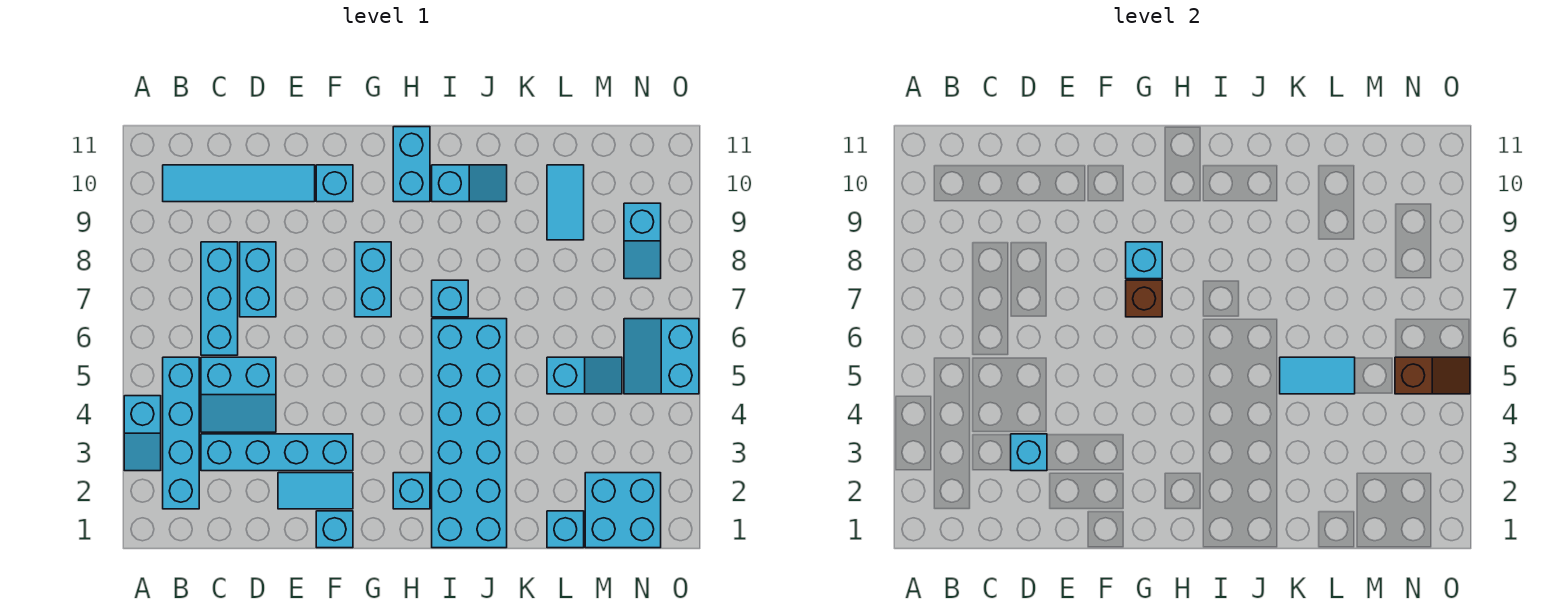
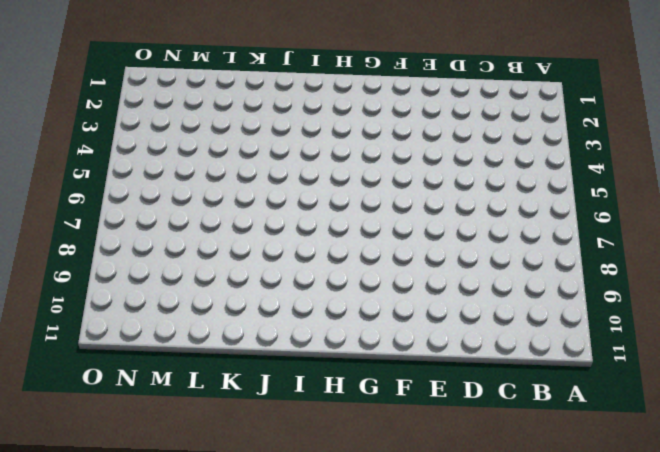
none -> cyan 1x2 slope [124,396,161,471]
none -> cyan 1x4 brick [163,357,199,509]
none -> cyan 1x4 tile [163,165,315,202]

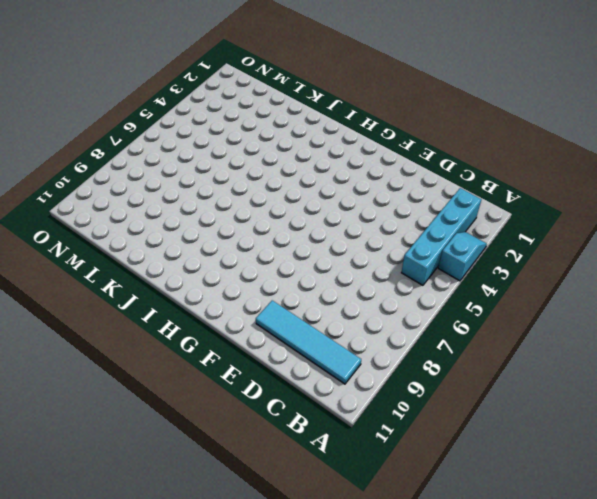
none -> cyan 1x4 brick [201,434,353,471]
none -> cyan 2x2 slope [201,357,276,432]
none -> cyan 1x3 brick [201,242,238,355]

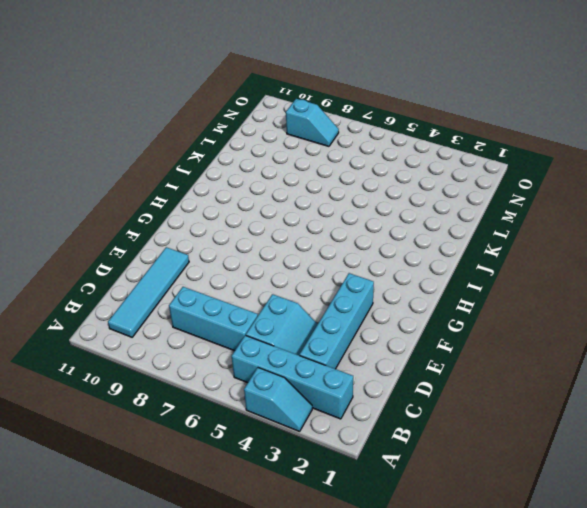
none -> cyan 1x2 brick [240,242,276,317]
none -> cyan 1x2 tile [278,473,353,509]
none -> cyan 1x1 brick [316,511,353,548]

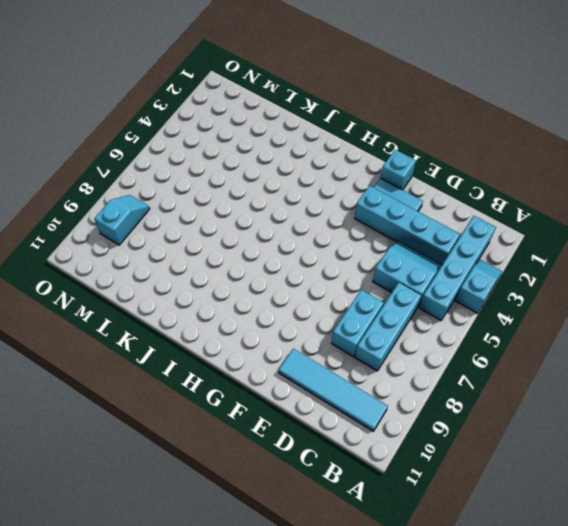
none -> cyan 1x1 brick [316,165,353,202]
none -> cyan 1x2 brick [355,242,391,317]
none -> cyan 1x1 brick [393,473,430,509]

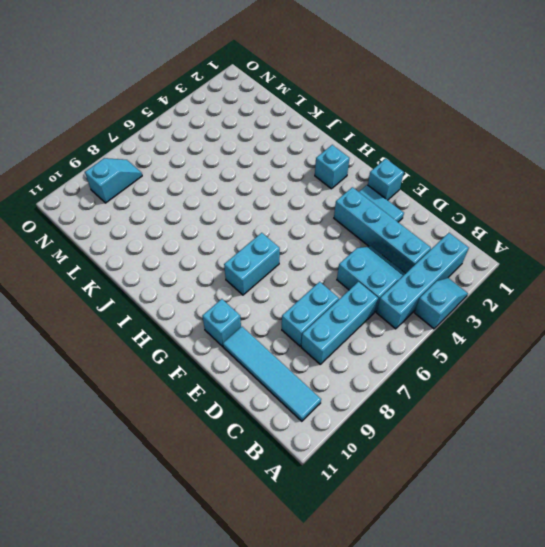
none -> cyan 1x2 brick [393,127,430,202]
none -> cyan 2x6 brick [432,319,507,548]
none -> cyan 1x1 brick [432,280,468,317]

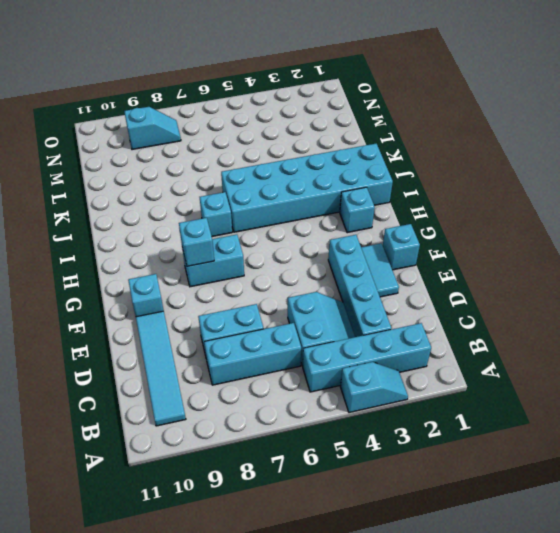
none -> cyan 1x2 brick [393,127,430,202]
none -> cyan 1x2 slope [432,165,507,202]
none -> cyan 1x1 brick [547,511,584,548]

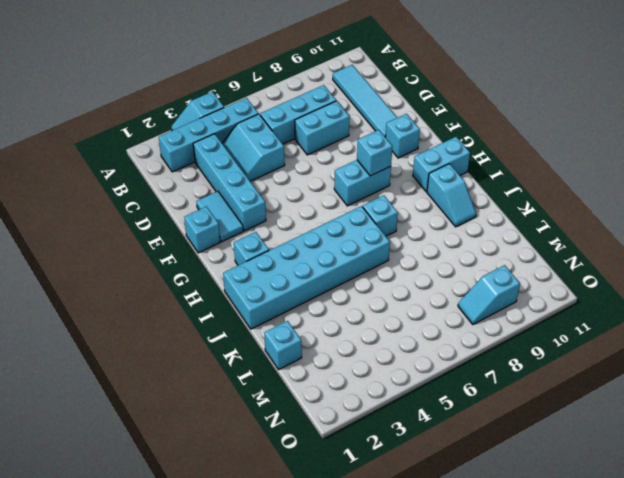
none -> cyan 1x2 slope [547,357,622,394]
none -> cyan 1x2 tile [547,165,584,240]
none -> cyan 2x2 brick [585,473,661,548]

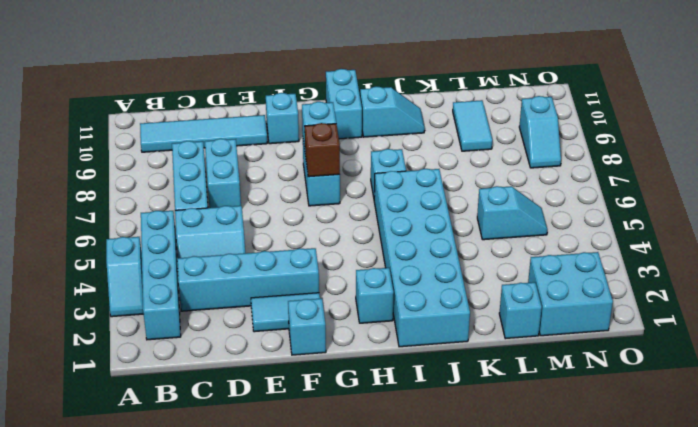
none -> cyan 2x2 slope [624,319,699,394]
none -> cyan 1x1 brick [1011,434,1047,471]
none -> cyan 1x2 tile [1280,357,1355,394]

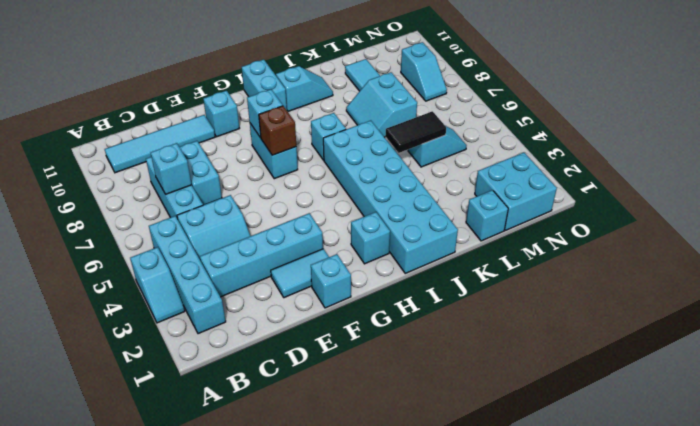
cyan 1x1 brick [151,143,192,194] -> cyan 1x1 brick moved to [1011,434,1047,471]
black 1x2 tile [385,111,446,153] -> cyan 1x2 tile [1280,357,1355,394]
cyan 2x2 slope [346,72,417,137] -> cyan 2x2 slope moved to [624,319,699,394]
none -> brown 1x2 slope [1395,357,1470,394]

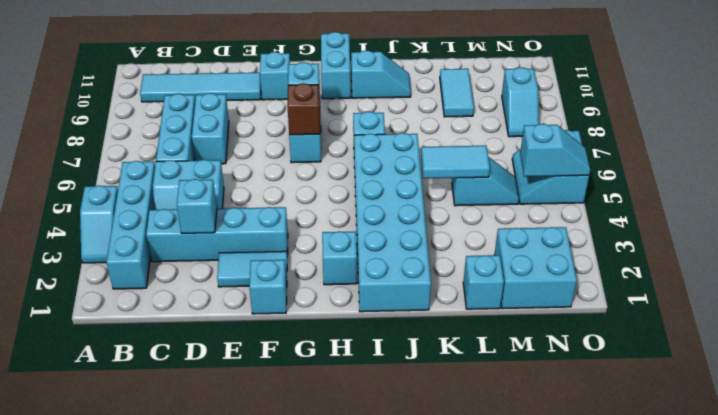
cyan 1x2 slope [520,124,590,177] -> brown 1x2 slope [1395,357,1470,394]

